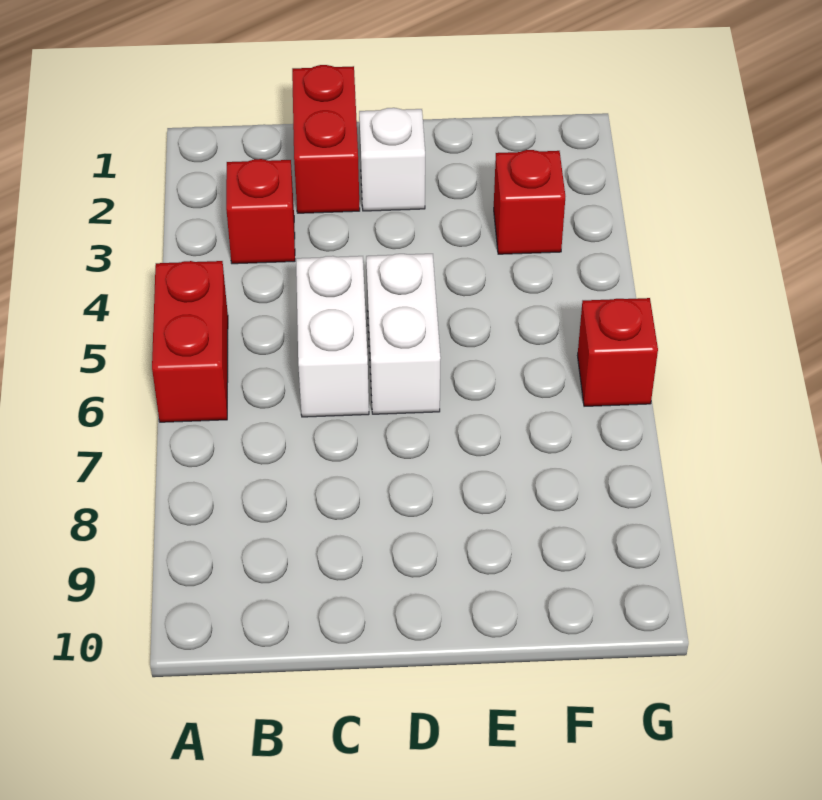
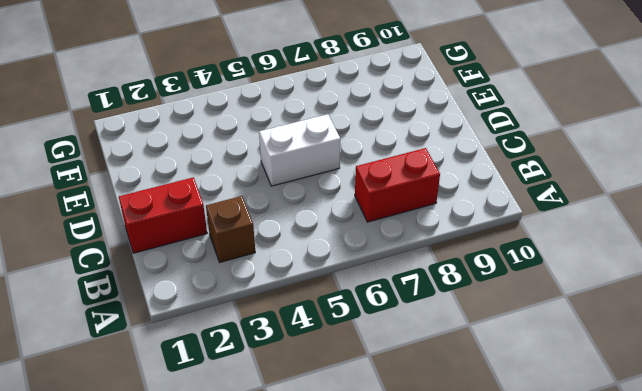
brown 1x1 brick [206,196,255,262] -> red 1x1 brick [226,159,295,264]
red 1x2 brick [355,148,440,222] -> red 1x2 brick moved to [152,261,228,422]
none -> white 1x2 brick [296,256,369,417]
none -> white 1x1 brick [359,108,425,211]

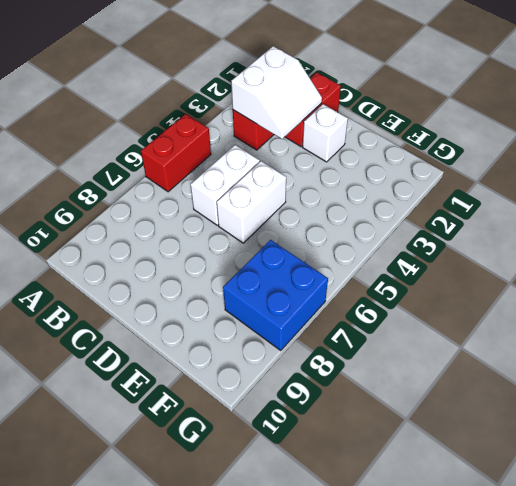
white 2x2 slope [231,46,322,139] -> none
blue 2x2 brick [223,240,328,350] -> none
none -> red 1x1 brick [494,150,565,254]
none -> red 1x1 brick [578,298,658,406]

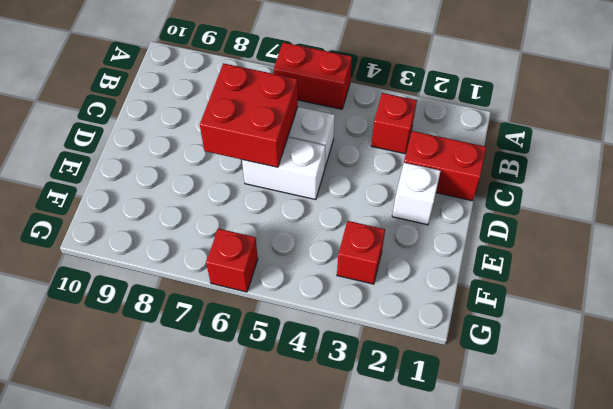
red 2x2 brick [200,63,298,167] -> none

